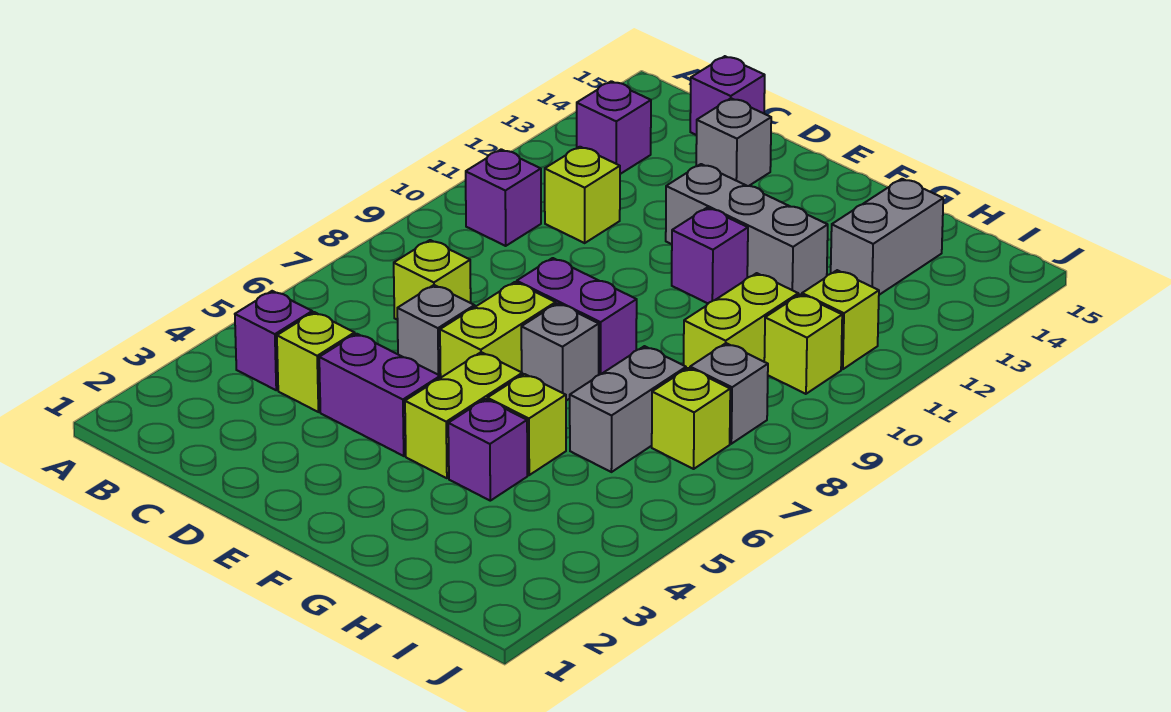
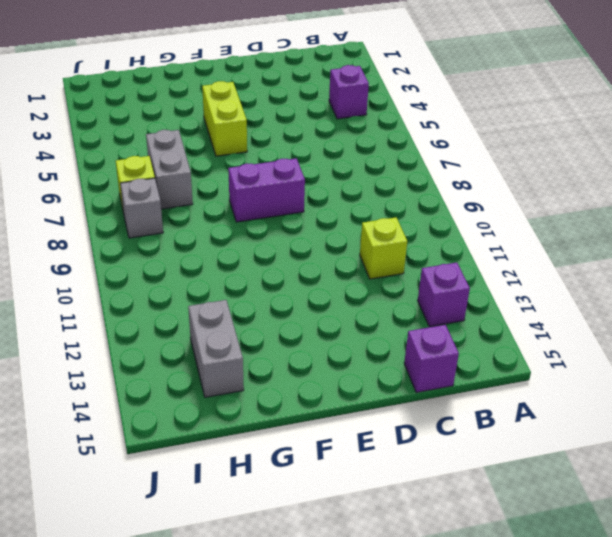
none -> purple 1x1 brick [466,149,541,246]
none -> lime 1x1 brick [277,312,355,412]
none -> lime 1x1 brick [394,240,471,320]

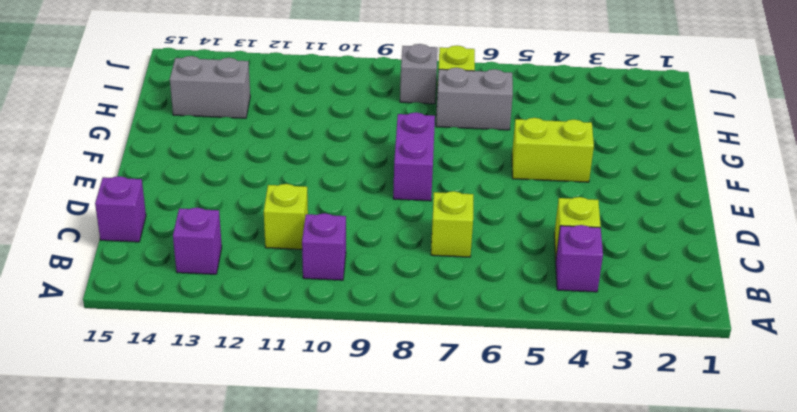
none -> purple 1x2 brick [319,334,440,456]
none -> grey 1x1 brick [397,285,475,378]
none -> grey 1x1 brick [696,98,771,186]

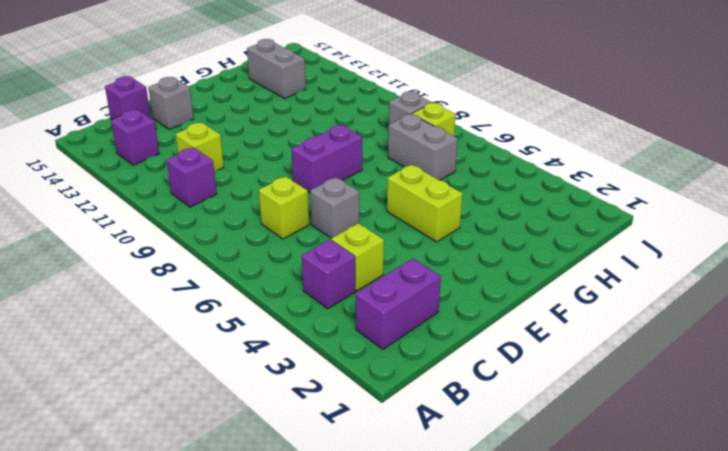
purple 1x2 brick [356,258,441,349] -> purple 1x2 brick moved to [319,334,440,456]
none -> lime 1x2 brick [440,282,556,377]
none -> grey 1x3 brick [666,164,828,295]
none -> grey 1x1 brick [521,303,599,401]

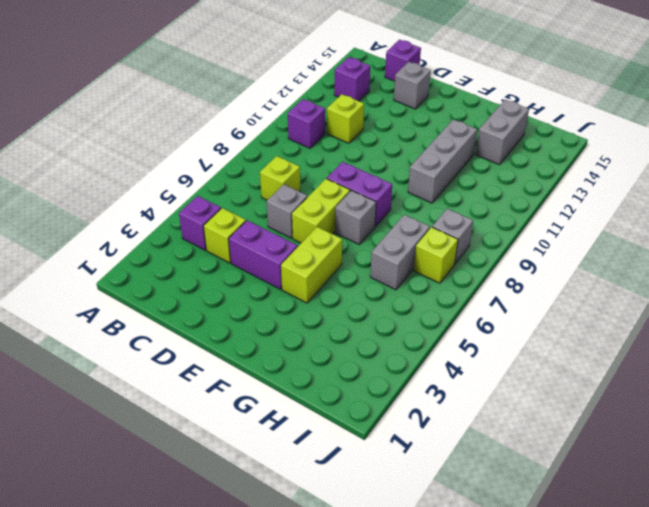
grey 1x3 brick [408,119,477,203] -> grey 1x3 brick turned to [666,164,828,295]
none -> purple 1x1 brick [672,208,748,303]
none -> purple 1x1 brick [448,399,527,501]
none -> lime 1x1 brick [487,374,566,475]

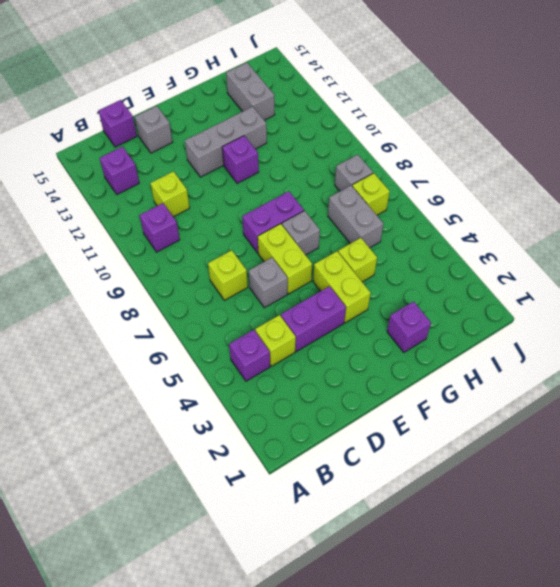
purple 1x1 brick [387,302,431,352] -> purple 1x1 brick moved to [448,399,527,501]
none -> lime 1x2 brick [684,273,798,369]
none -> lime 1x1 brick [764,294,842,394]
none -> lime 1x1 brick [802,270,879,369]

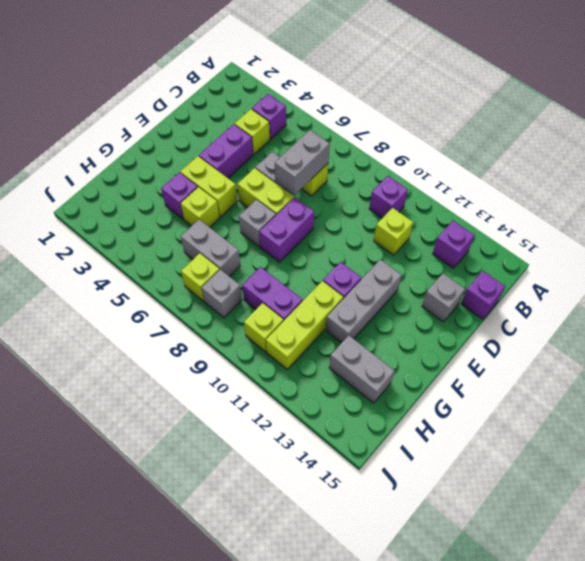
grey 1x2 brick [275,130,330,195] -> none
lime 1x3 brick [266,281,343,369] -> lime 1x1 brick [802,270,879,369]
purple 1x2 brick [242,267,303,321] -> lime 1x2 brick [684,273,798,369]

